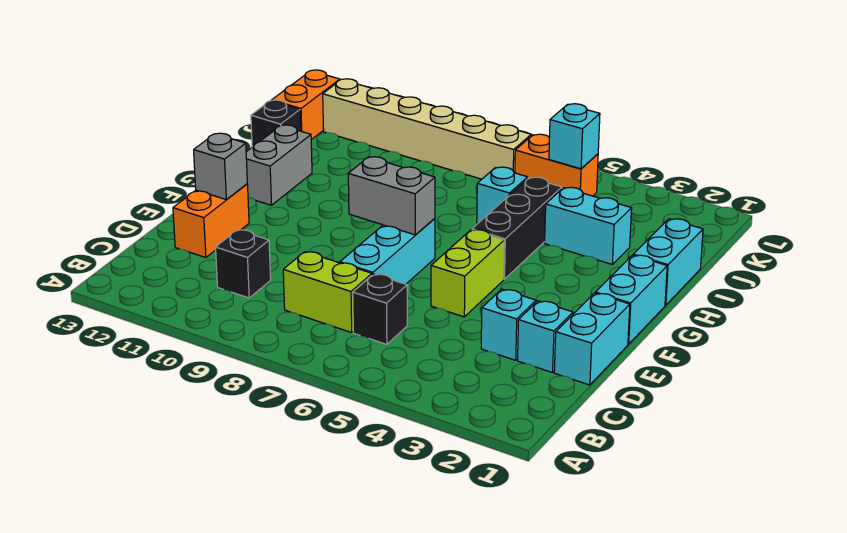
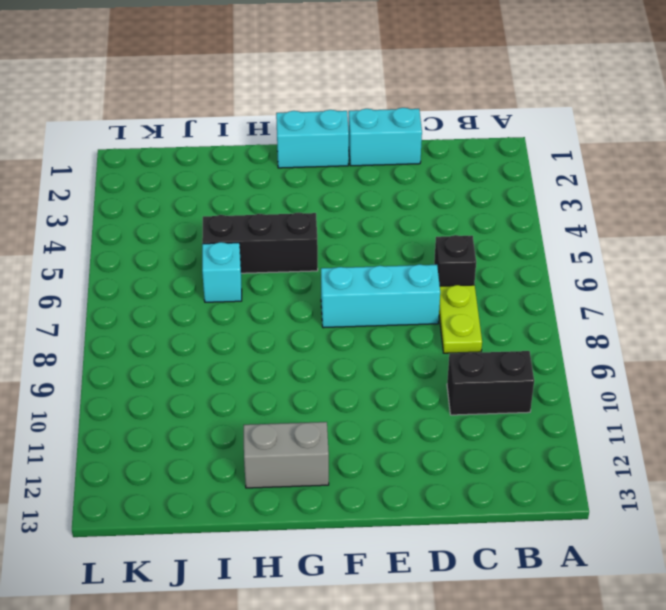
black 1x2 brick [447,351,534,415] -> black 1x1 brick [216,230,271,298]
lime 1x2 plate [439,285,482,353] -> lime 1x2 brick [283,252,372,333]
none -> cyan 1x1 brick [518,301,573,373]
none -> cyan 1x1 brick [481,289,536,360]
none -> orange 1x2 brick [173,184,249,258]

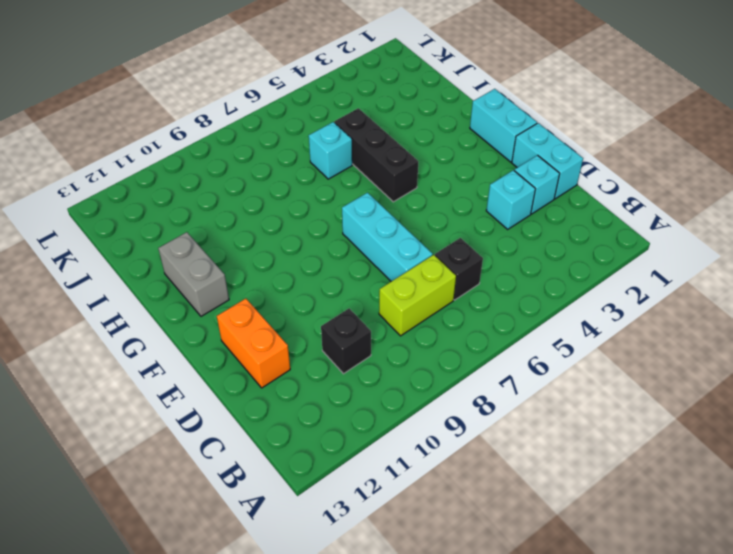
none -> lime 1x2 brick [431,230,504,317]
none -> cyan 1x2 brick [633,219,703,305]
none -> cyan 1x2 brick [545,187,632,264]

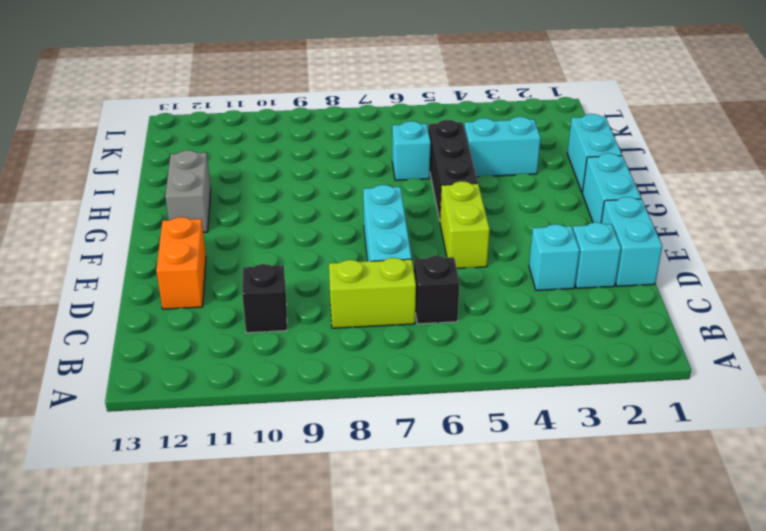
none -> black 1x1 brick [251,100,301,147]
none -> orange 1x2 brick [272,70,340,140]
none -> orange 1x2 brick [515,134,598,196]

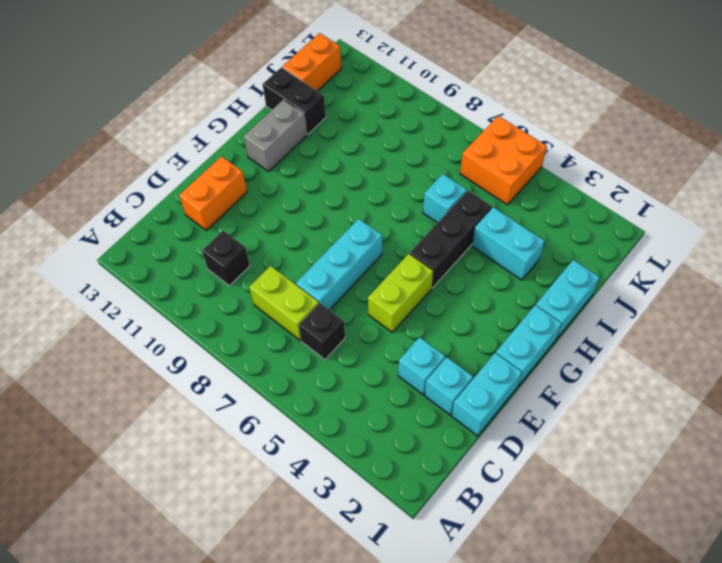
black 1x2 brick [263,67,326,134] -> black 1x1 brick [251,100,301,147]
orange 2x2 brick [460,116,547,205] -> orange 1x2 brick [515,134,598,196]
none -> tan 1x6 brick [323,79,531,179]
none -> grey 1x1 brick [194,133,247,199]
none -> grey 1x2 brick [348,157,435,235]

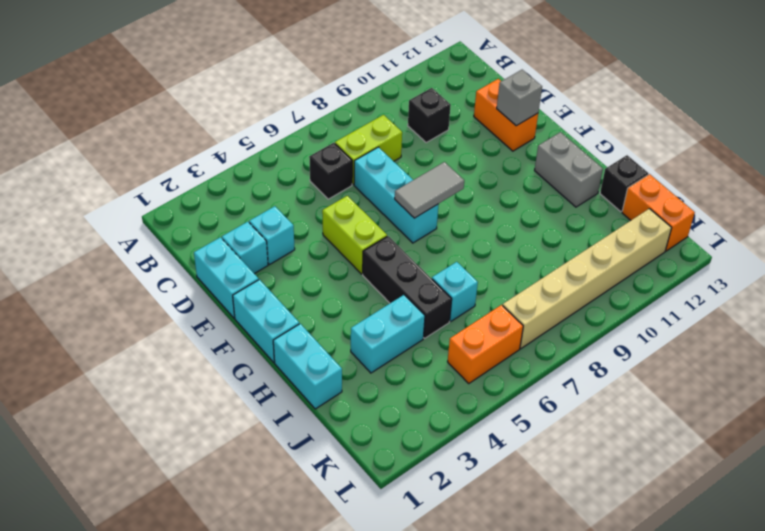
grey 1x2 tile [395,162,464,218] -> grey 1x2 brick [348,157,435,235]
none -> cyan 1x1 brick [549,104,600,169]

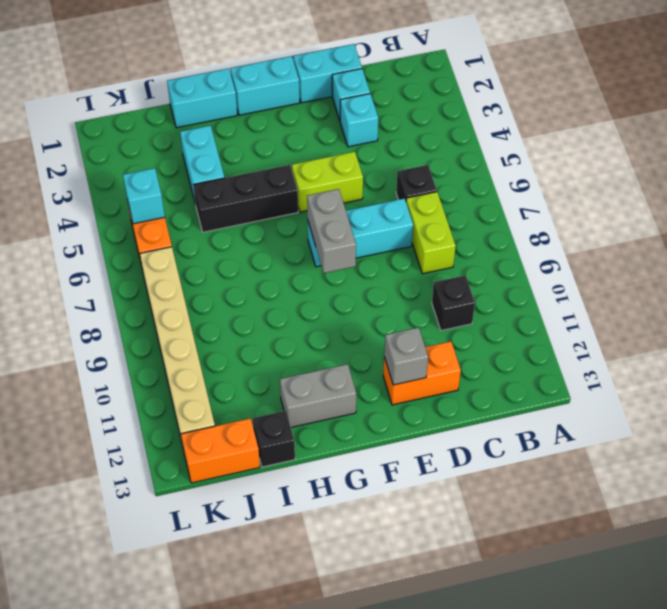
none -> cyan 1x1 brick [477,167,528,223]

